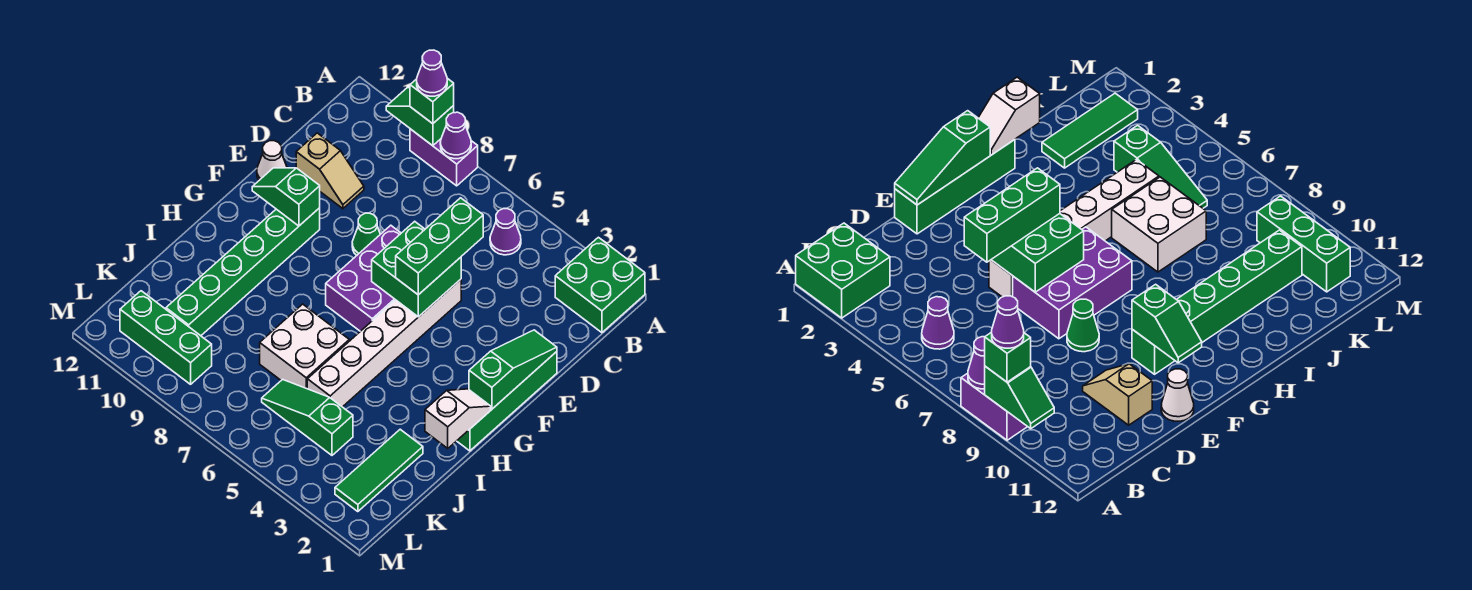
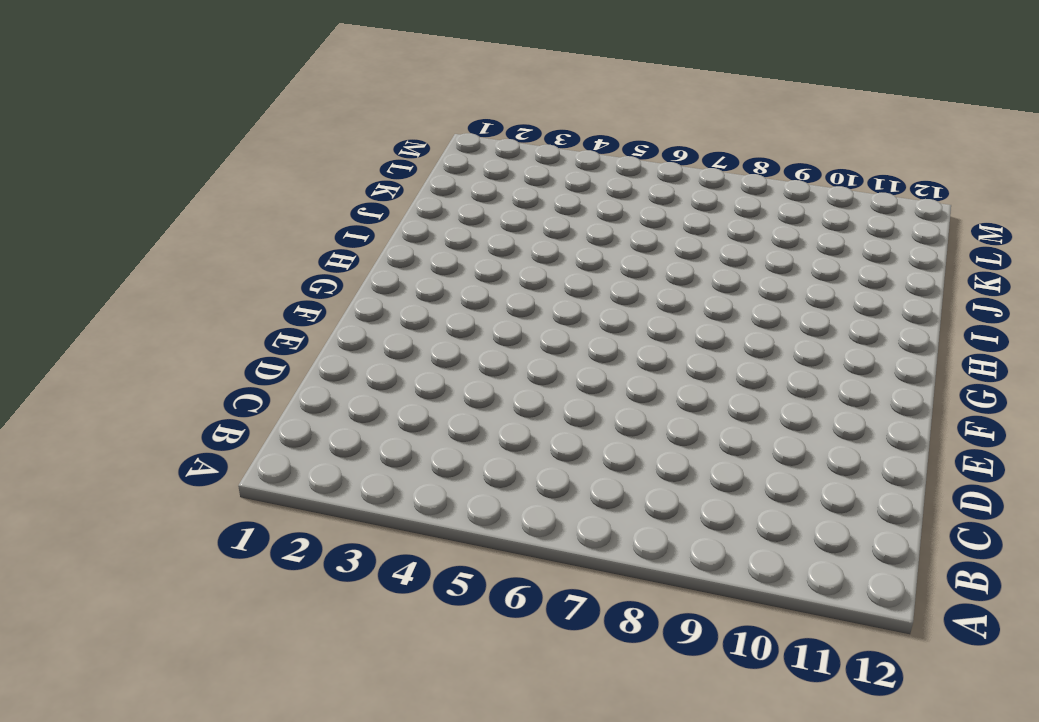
none -> green 2x2 brick [555,237,645,333]
none -> purple 1x2 brick [410,129,478,186]
none -> purple 1x1 cone [490,209,521,255]

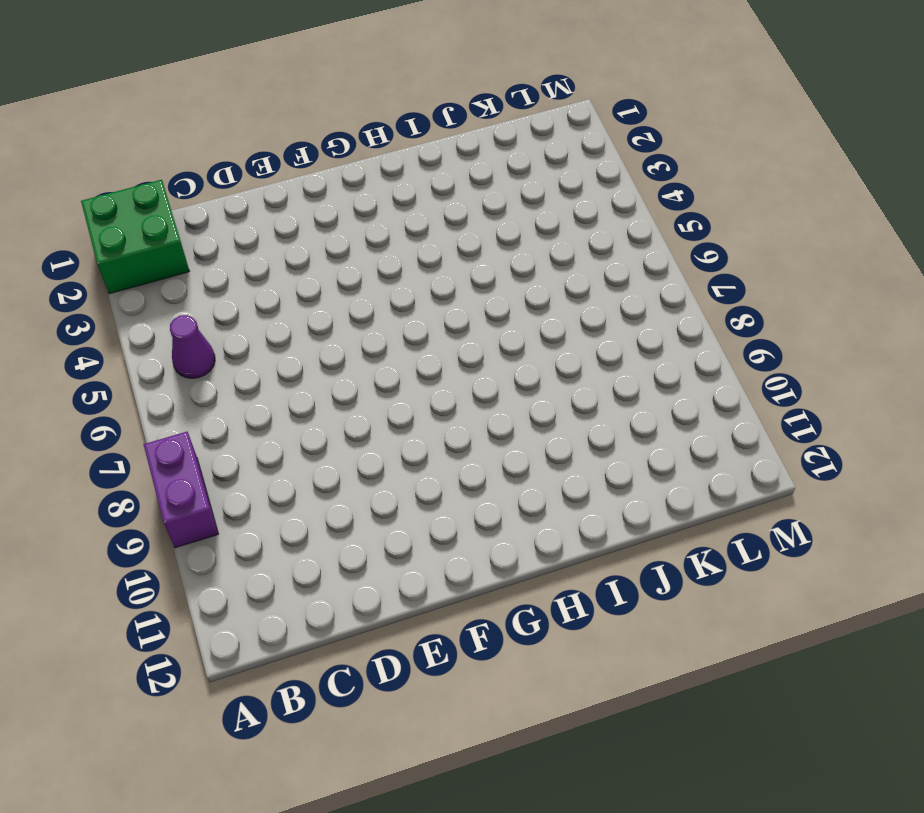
none -> tan 1x2 slope [296,133,364,209]
none -> green 1x4 brick [457,352,557,451]
none -> white 1x6 brick [307,279,461,407]

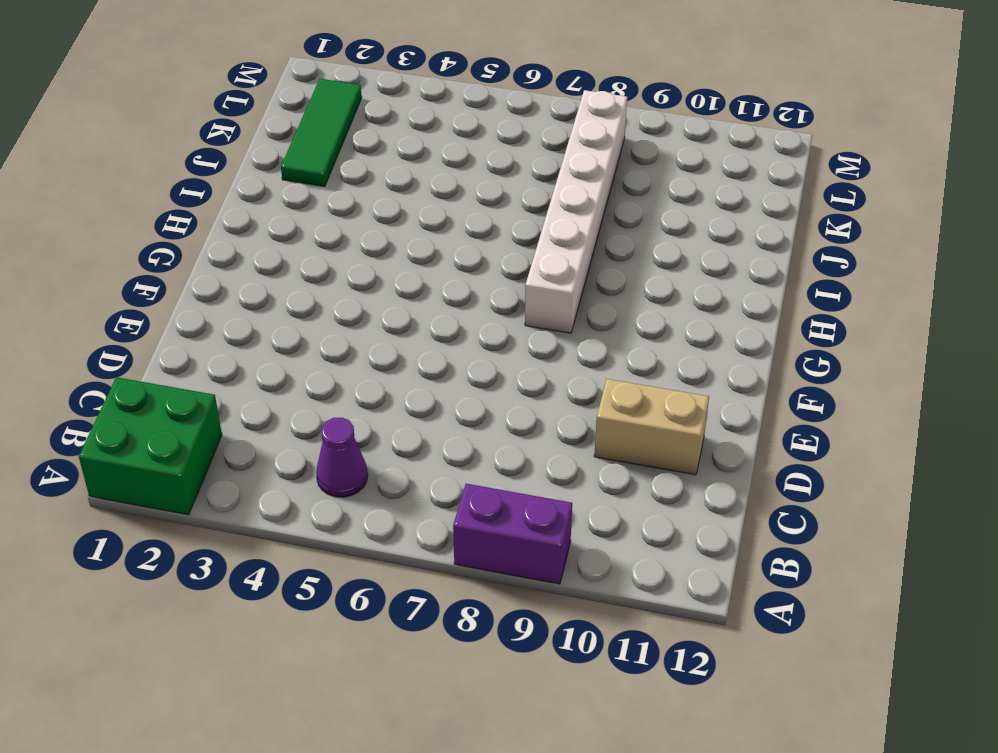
tan 1x2 brick [594,379,709,475] -> tan 1x2 slope [296,133,364,209]
white 1x6 brick [525,90,627,333] -> white 1x6 brick moved to [307,279,461,407]
none -> green 1x4 brick [457,352,557,451]
none -> purple 2x3 brick [326,225,401,331]
none -> green 1x1 cone [352,213,380,255]

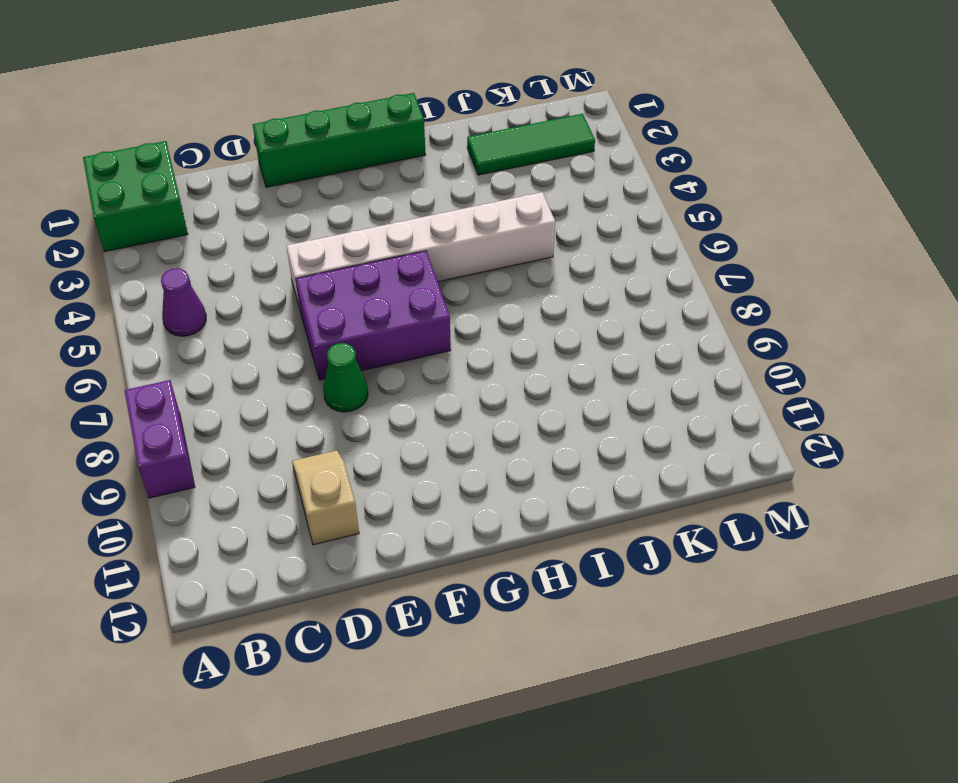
none -> white 1x1 cone [257,141,287,180]
none -> green 1x6 brick [166,208,320,336]
none -> white 2x2 brick [260,304,349,389]

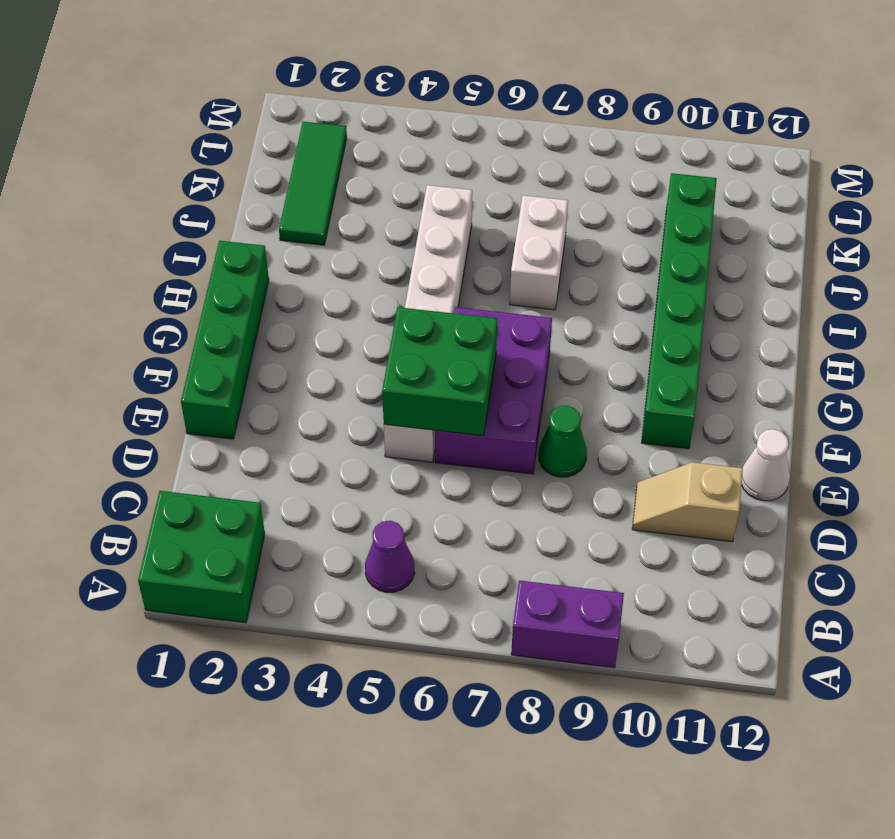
white 1x2 brick [510,195,568,310] -> white 2x2 brick [260,304,349,389]
none -> green 1x3 slope [262,379,353,455]
none -> green 1x3 brick [120,291,212,384]
none -> purple 1x1 cone [440,112,471,159]

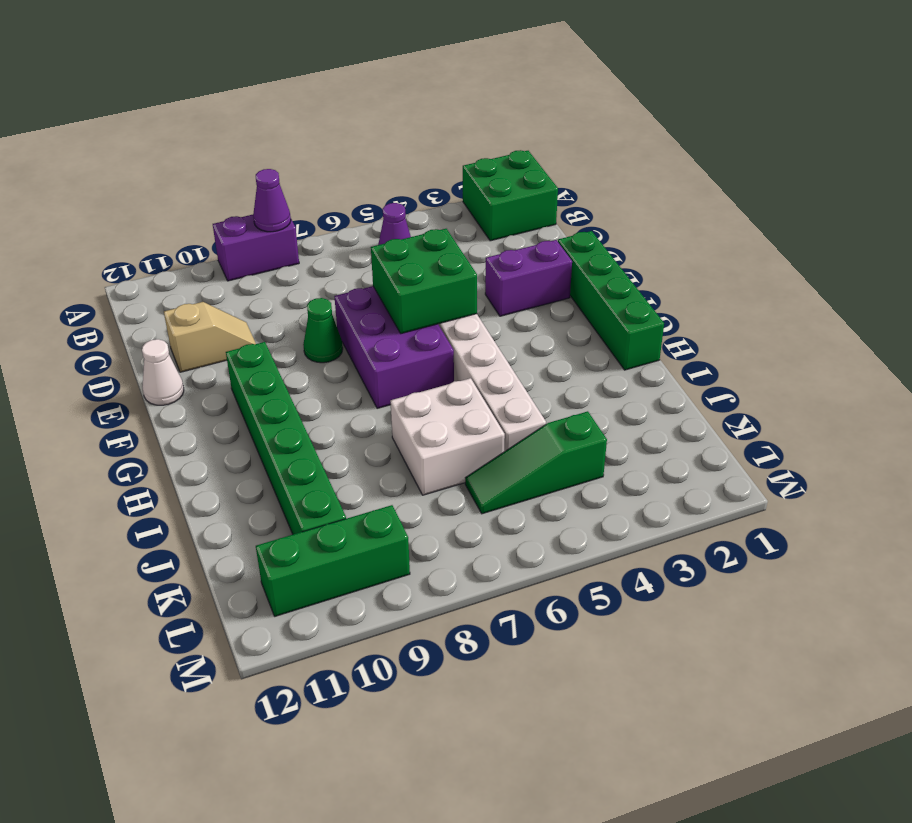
purple 1x2 brick [485,240,572,316] -> none
none -> green 1x3 tile [335,429,423,512]
none -> green 1x2 slope [386,88,454,146]
none -> green 1x3 slope [469,330,557,409]

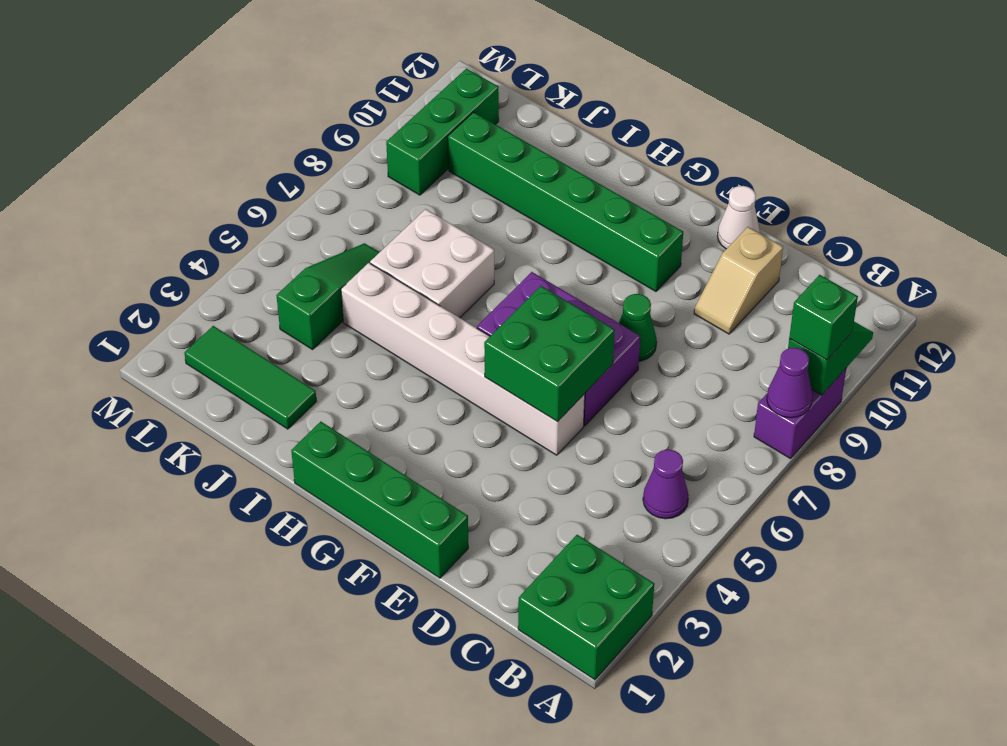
none -> green 1x3 slope [469,330,557,409]
none -> green 1x2 slope [252,168,320,226]
none -> white 1x2 slope [425,389,491,448]

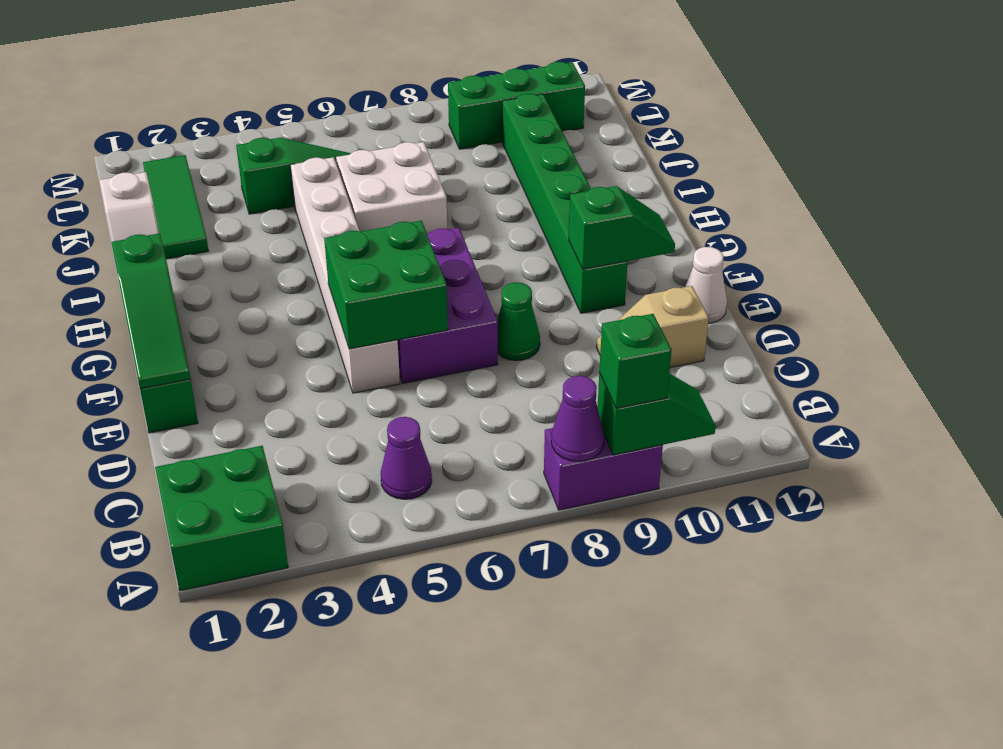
none -> green 1x3 brick [396,198,483,295]
none -> purple 1x1 cone [417,50,447,96]

